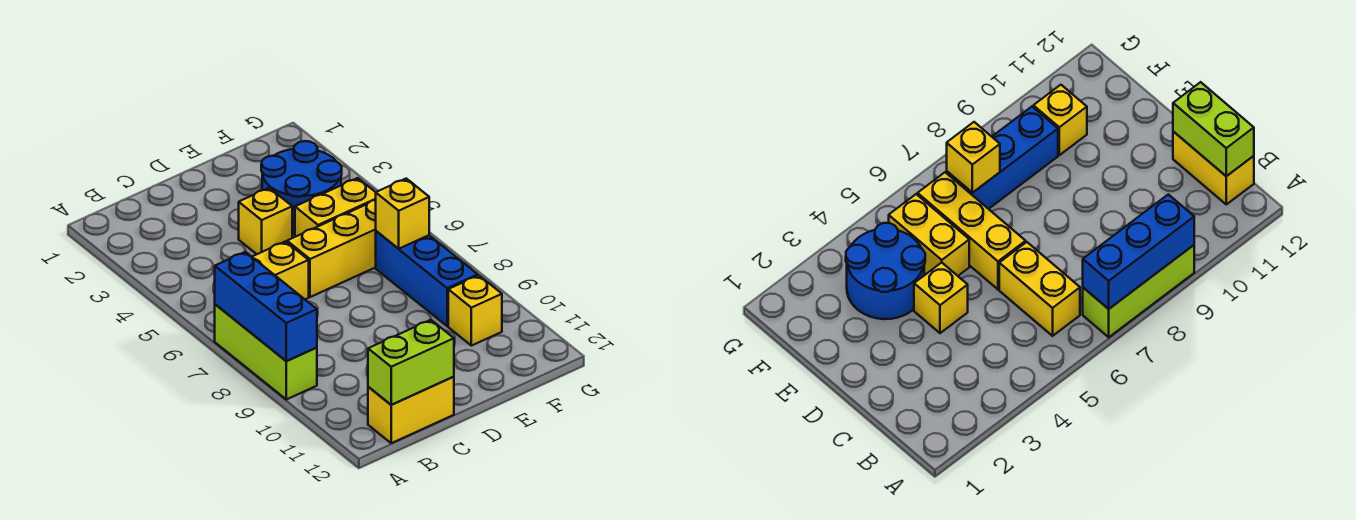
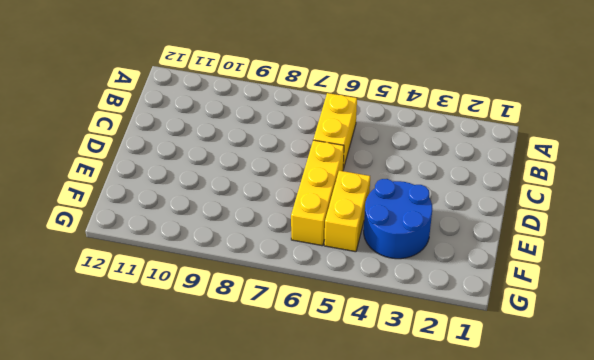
none -> lime 1x3 brick [215,304,317,399]
none -> yellow 1x2 brick [368,377,454,443]
none -> yellow 1x1 brick [239,188,292,254]

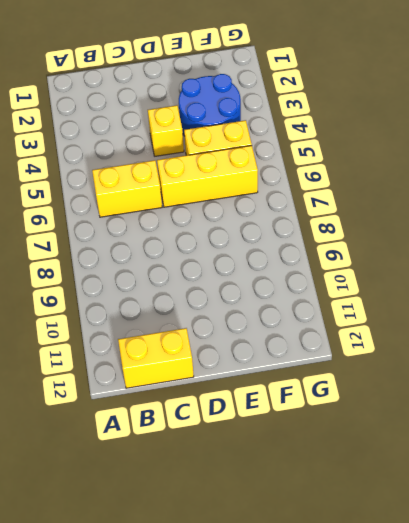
none -> lime 1x3 brick [215,304,317,399]
none -> blue 1x3 brick [376,231,478,326]
none -> yellow 1x1 brick [448,275,502,346]

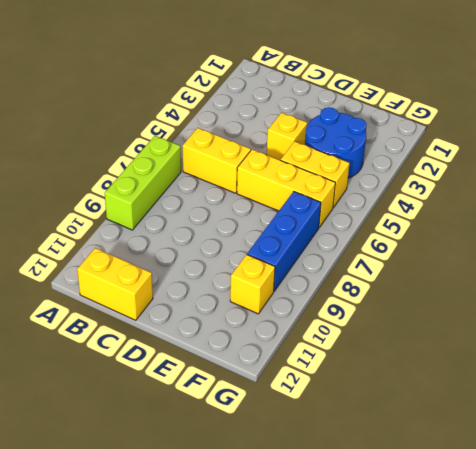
none -> blue 1x3 brick [215,252,317,361]
none -> lime 1x2 brick [368,320,454,405]
none -> yellow 1x1 brick [376,179,429,249]

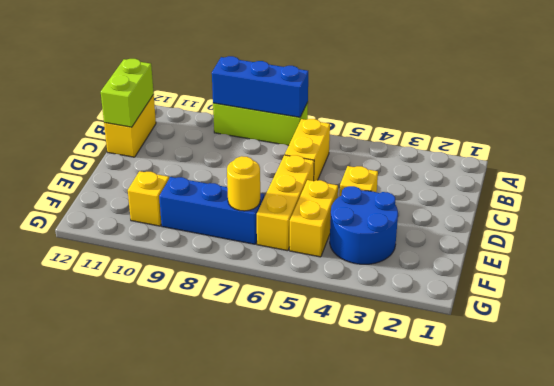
yellow 1x1 round brick [227,156,260,211] -> yellow 1x1 brick [376,179,429,249]

